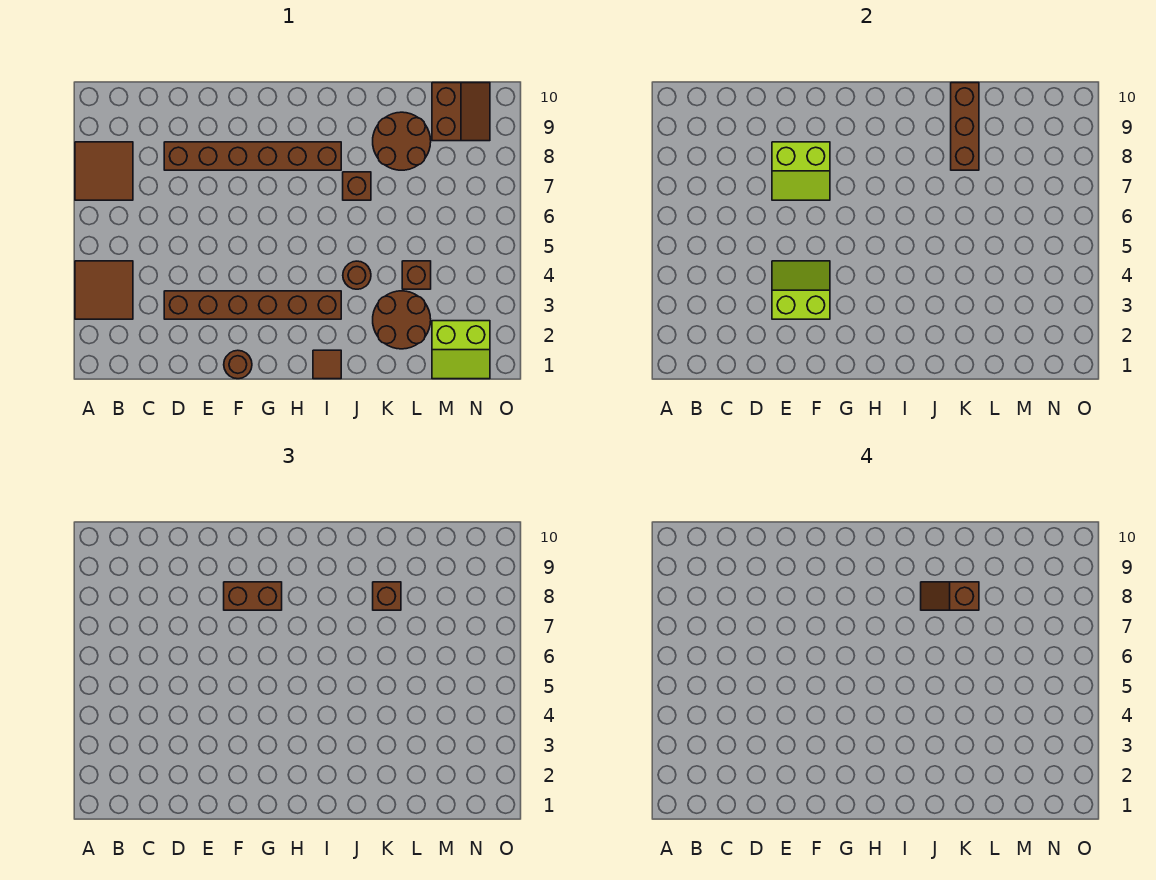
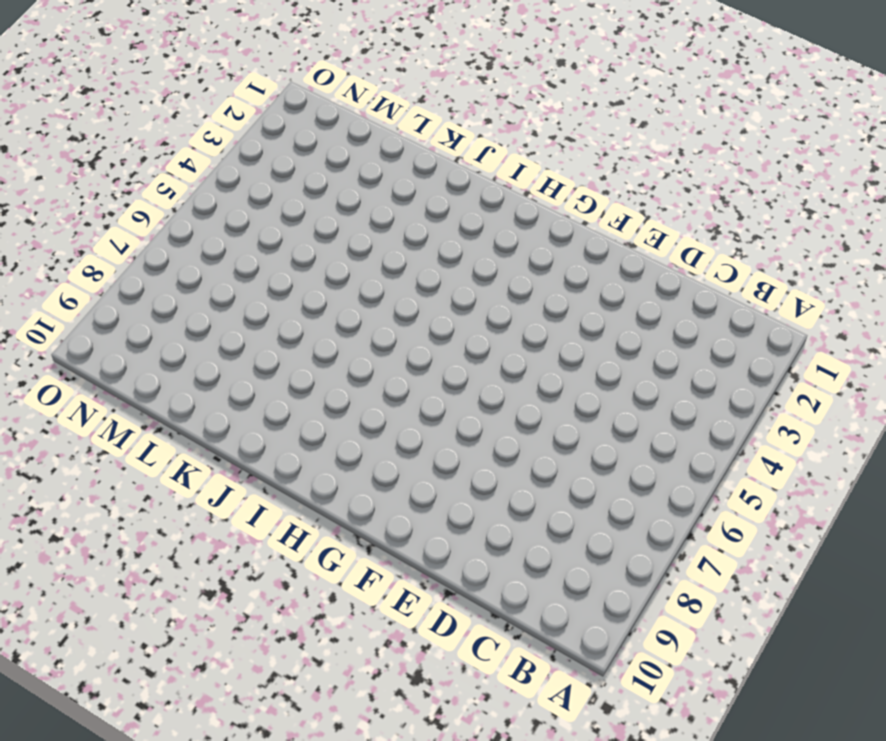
none -> brown 2x2 tile [75,261,133,319]
none -> brown 2x2 tile [75,142,133,200]
none -> brown 1x6 brick [164,291,341,319]

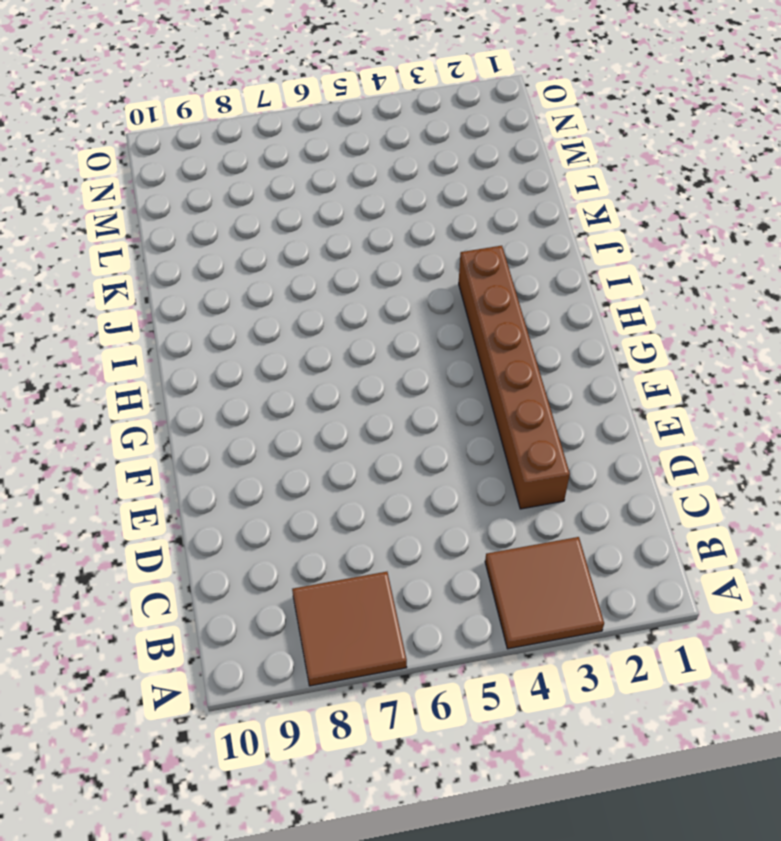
none -> brown 1x6 brick [164,142,341,170]
none -> brown 1x1 round brick [224,350,252,379]
none -> brown 1x1 tile [313,350,341,379]

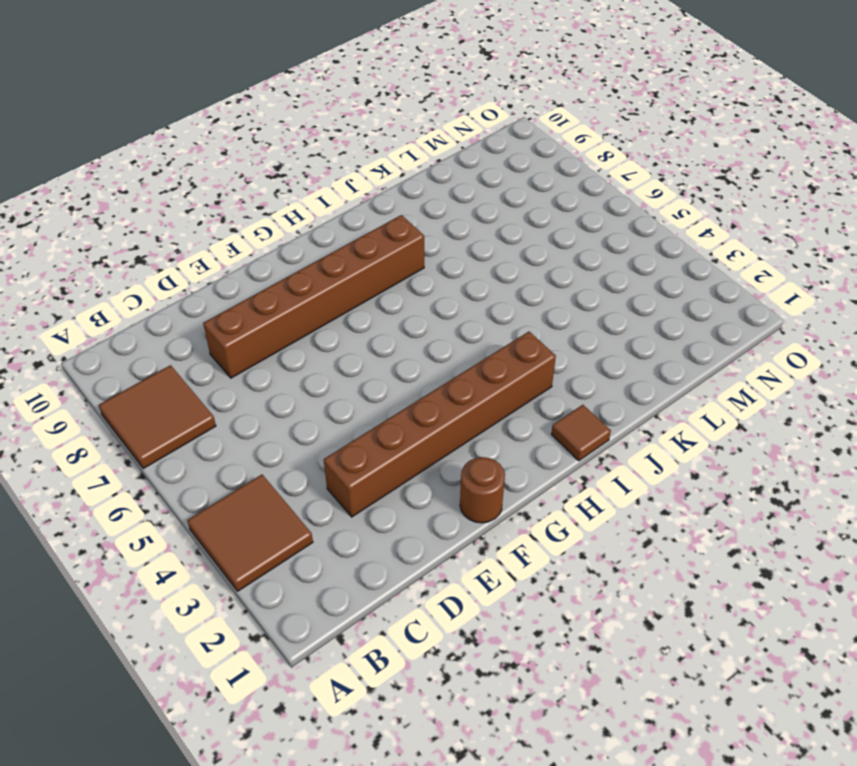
none -> brown 1x1 round brick [343,261,371,289]
none -> brown 1x1 brick [343,172,371,200]
none -> brown 2x2 round brick [373,291,431,349]

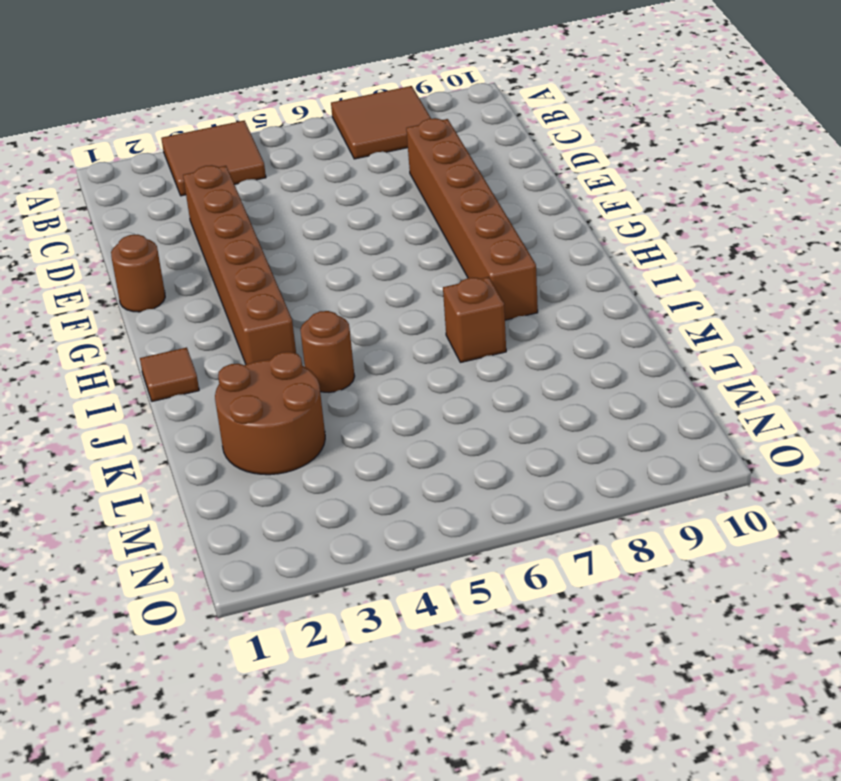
none -> brown 2x2 round brick [373,112,431,170]
none -> brown 1x1 brick [402,261,431,289]
none -> lime 2x2 slope [432,321,490,379]

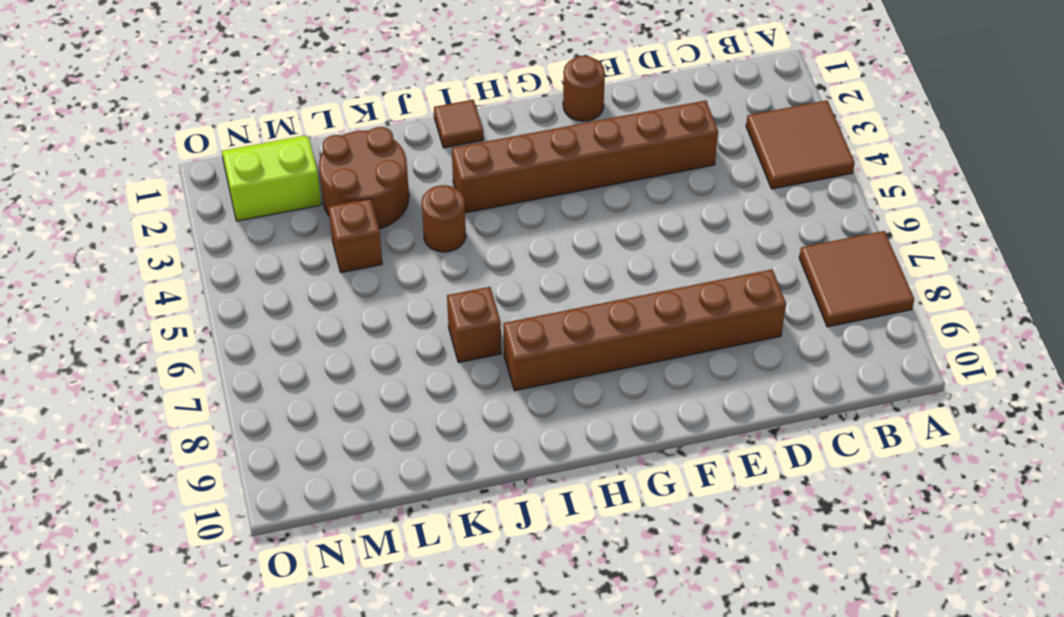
none -> brown 2x2 round brick [373,112,431,170]
none -> brown 2x2 slope [432,83,490,141]
none -> lime 2x2 slope [772,261,830,319]

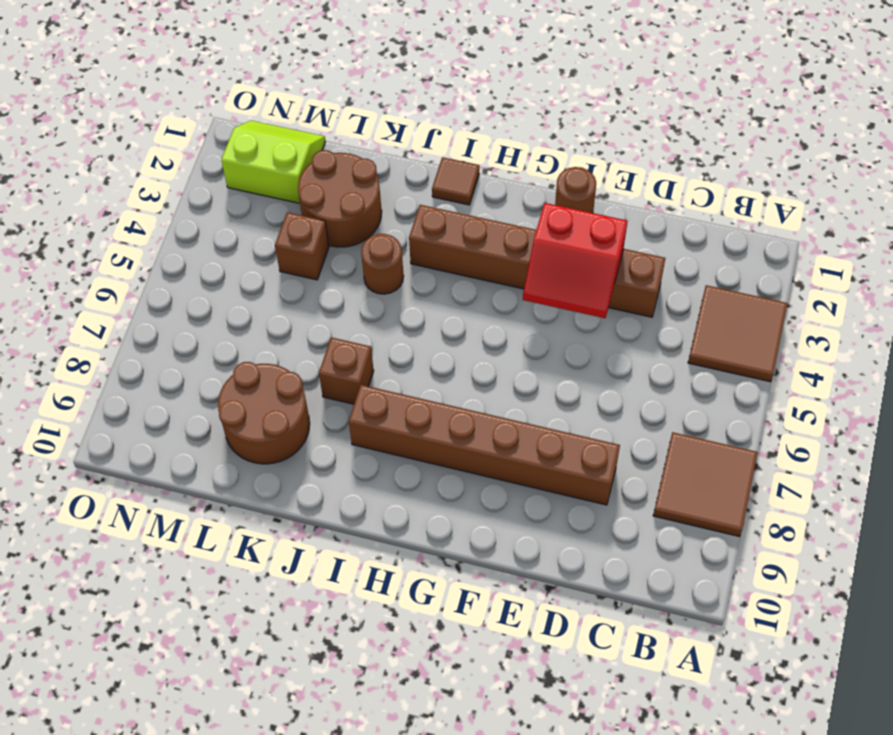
red 2x2 slope [523,203,628,318] -> lime 2x2 slope [772,261,830,319]
none -> brown 2x2 slope [432,83,490,141]
none -> lime 2x2 slope [772,142,830,200]
none -> brown 1x3 brick [951,83,979,170]

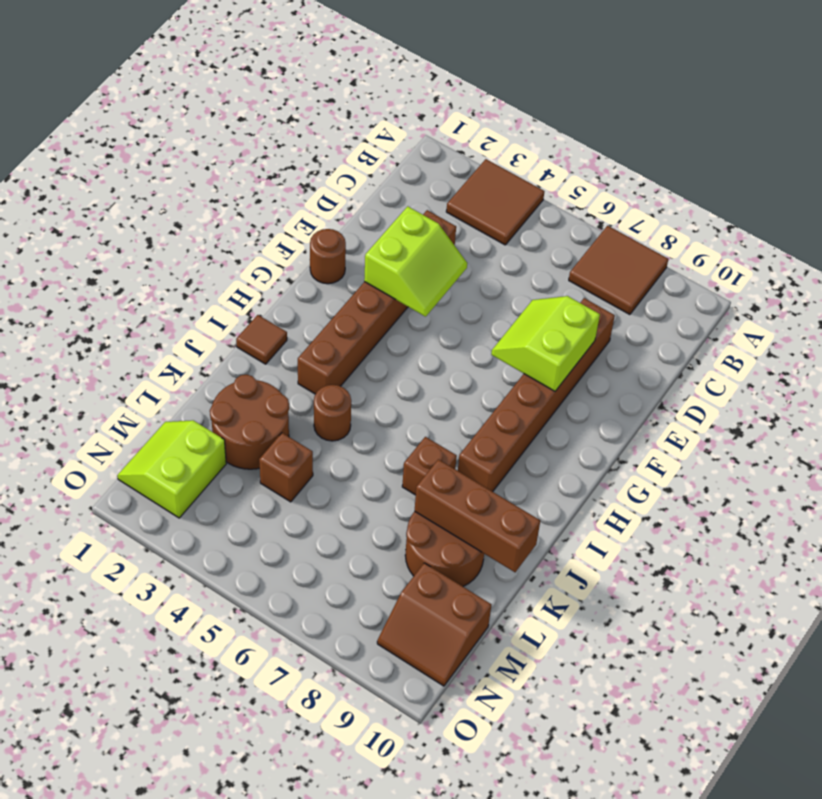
none -> brown 1x2 brick [224,582,282,610]
none -> brown 1x1 brick [373,582,401,610]
none -> brown 1x2 slope [921,582,979,610]

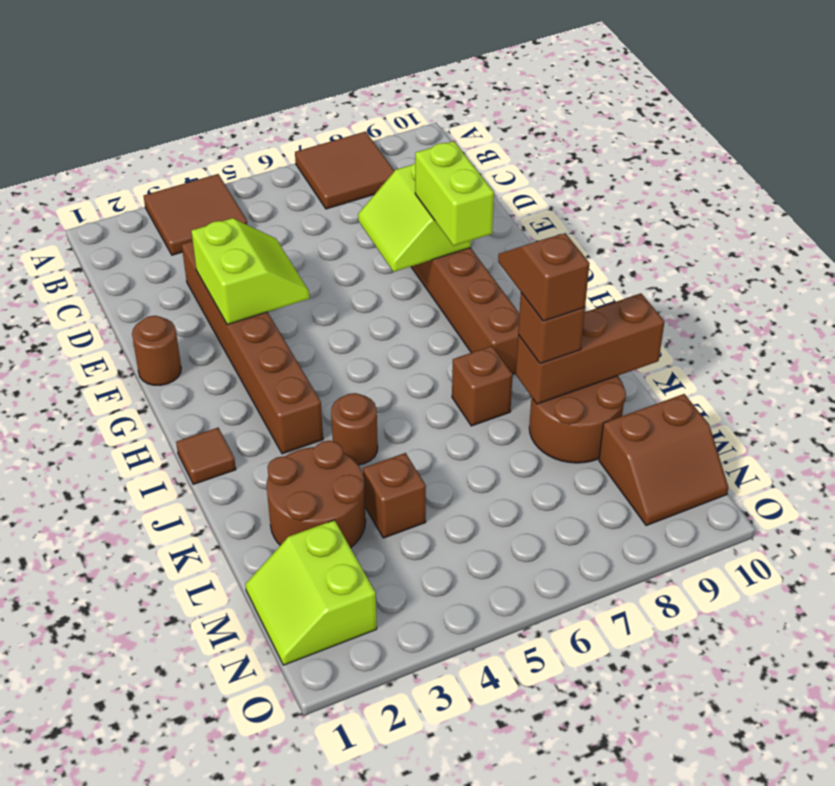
lime 1x2 brick [415,141,494,246] -> brown 1x2 brick [224,582,282,610]

